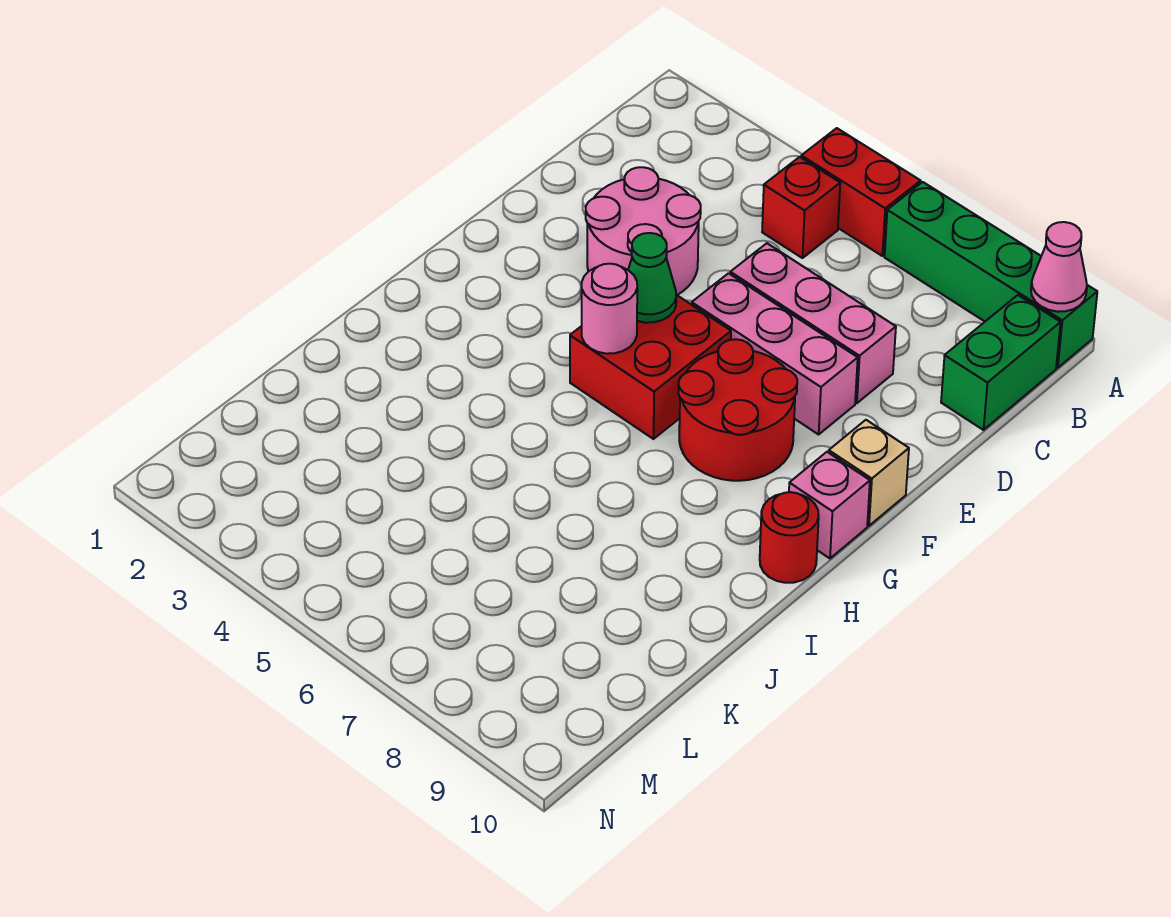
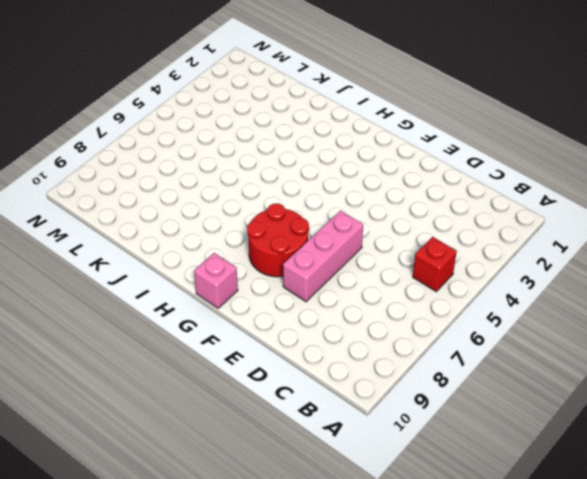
none -> red 1x2 brick [801,128,920,256]
none -> green 1x4 brick [885,182,1097,368]
none -> green 1x2 brick [941,295,1061,430]

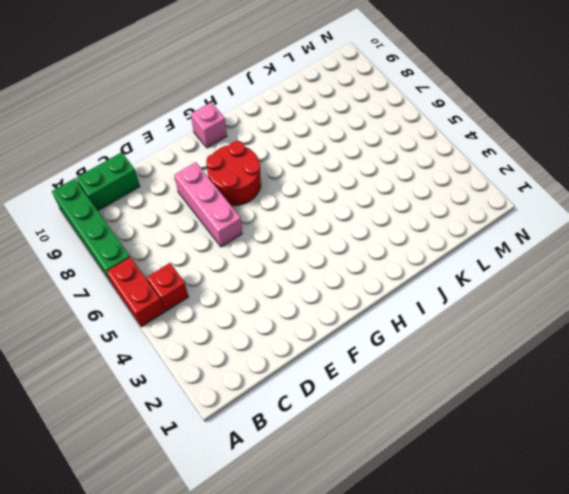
none -> pink 2x2 round brick [586,167,701,295]
none -> pink 1x3 brick [730,243,896,403]
none -> red 2x2 brick [570,295,731,439]

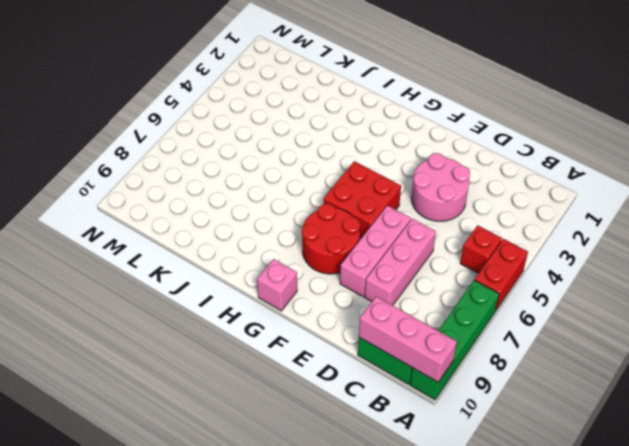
pink 1x3 brick [359,297,457,382] -> pink 1x1 cone [1031,222,1087,312]
none -> tan 1x1 brick [829,420,909,526]
none -> red 1x1 round brick [760,492,819,583]
none -> green 1x1 cone [628,233,676,323]

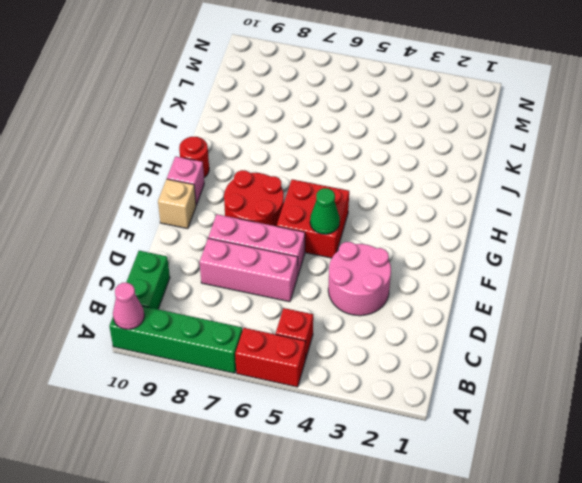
none -> pink 1x1 round brick [582,264,637,354]

